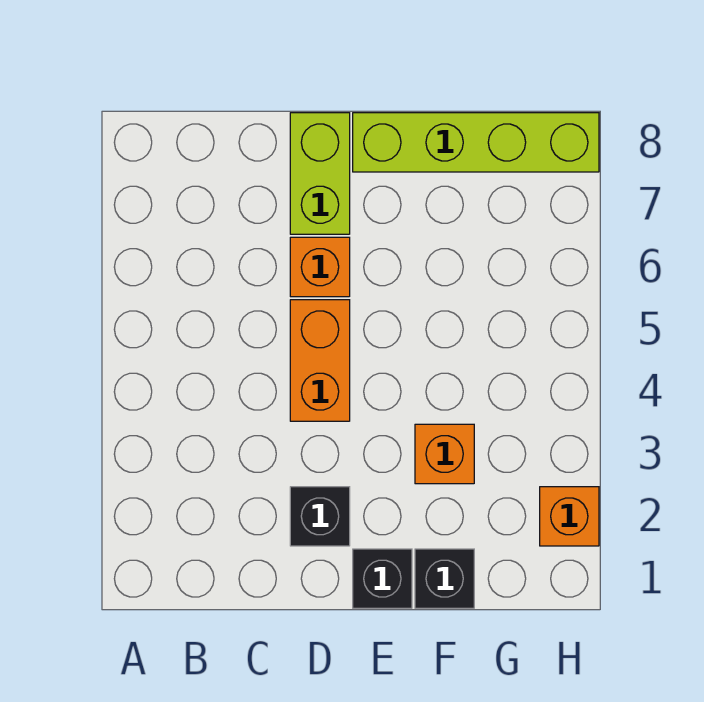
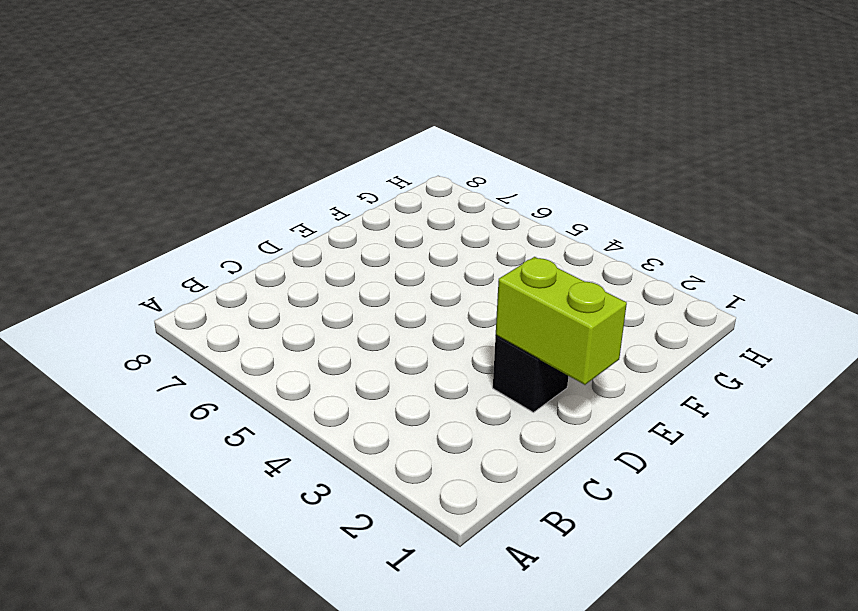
lime 1x2 brick [496,257,627,385] -> lime 1x2 brick moved to [290,113,350,234]
none -> orange 1x2 brick [290,300,350,421]
none -> orange 1x1 brick [290,237,350,297]

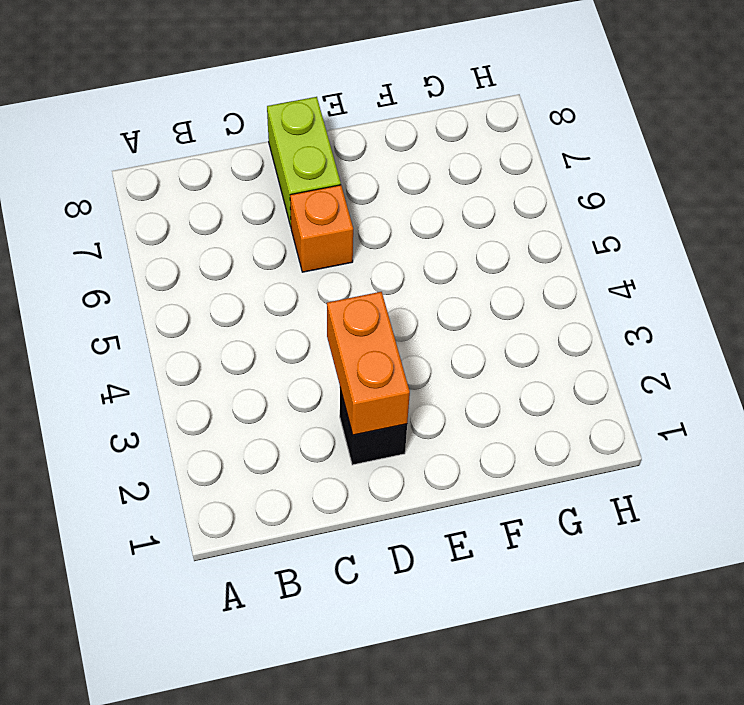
orange 1x2 brick [327,292,410,435] -> orange 1x2 brick moved to [290,300,350,421]
none -> black 1x1 brick [353,549,412,608]
none -> lime 1x4 brick [353,113,599,172]

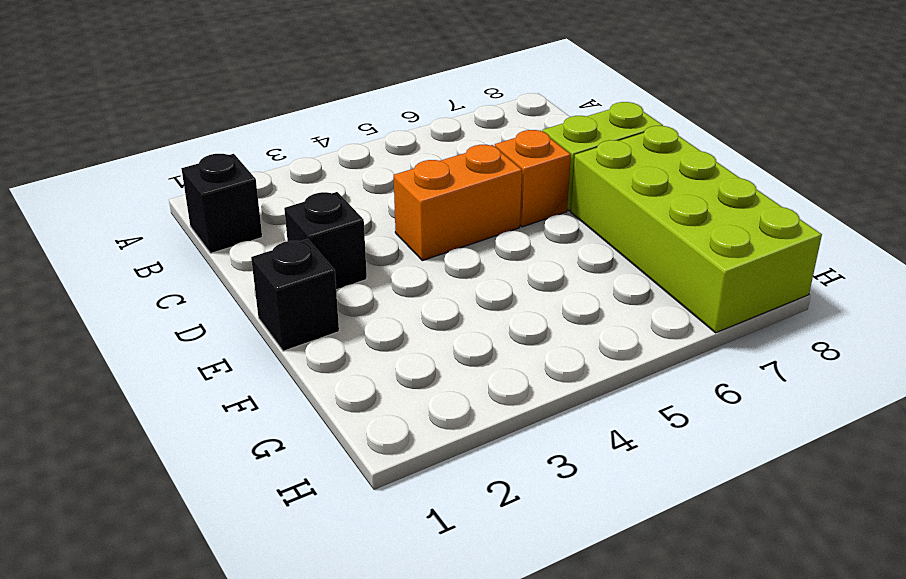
black 1x1 brick [181,154,262,253] -> black 1x1 brick moved to [415,549,474,608]
lime 2x4 brick [571,126,822,333] -> lime 1x4 brick [353,113,599,172]
none -> orange 1x1 brick [415,424,474,484]
none -> orange 1x1 brick [540,487,599,546]

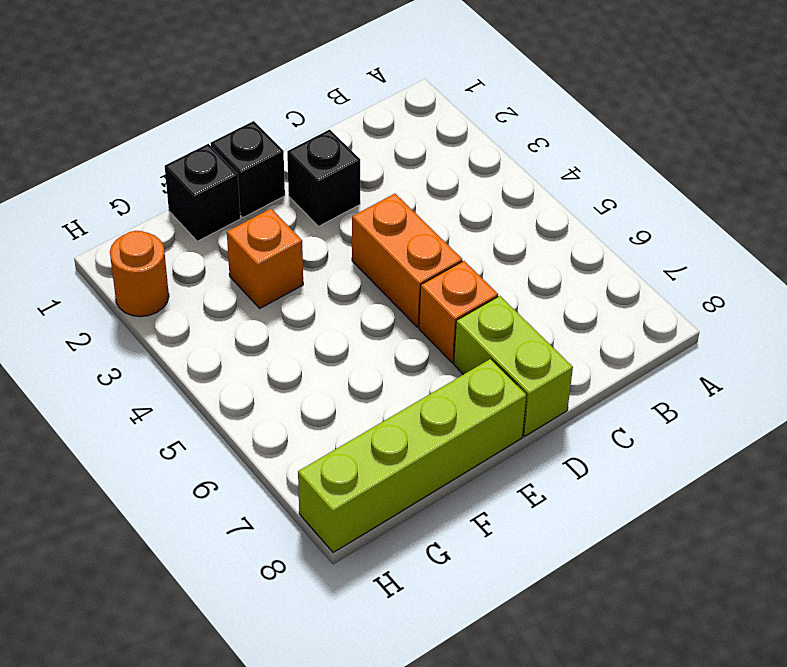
orange 1x1 round brick [110,231,169,317] -> orange 1x1 brick [540,487,599,546]

